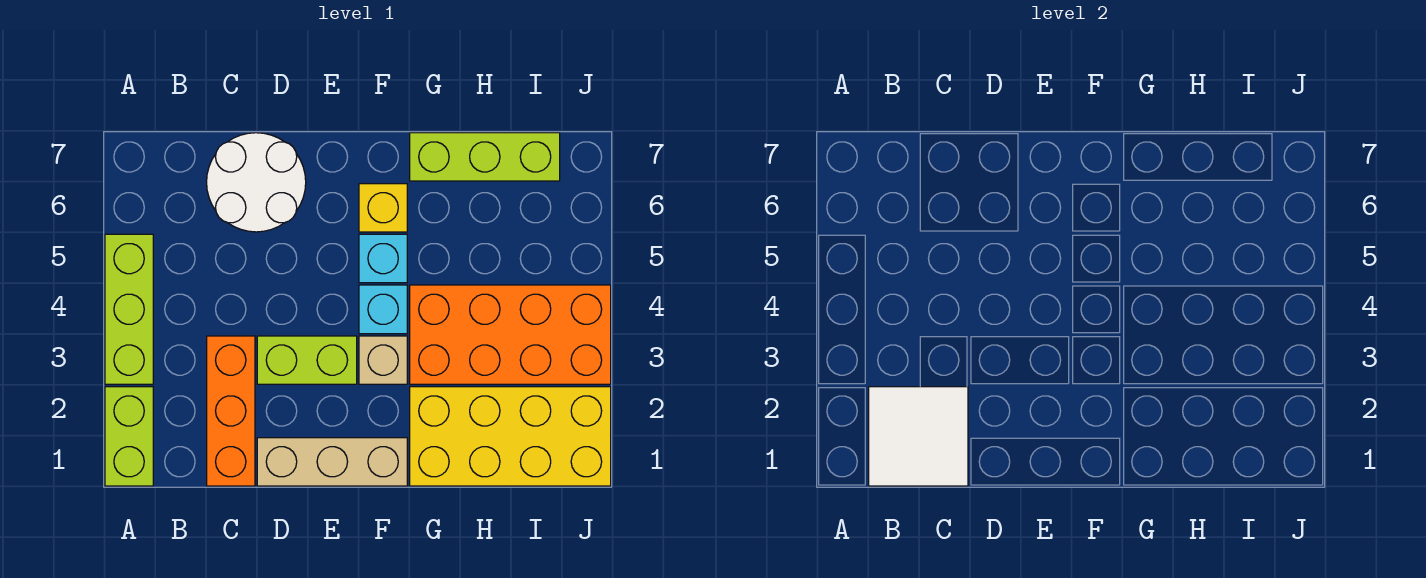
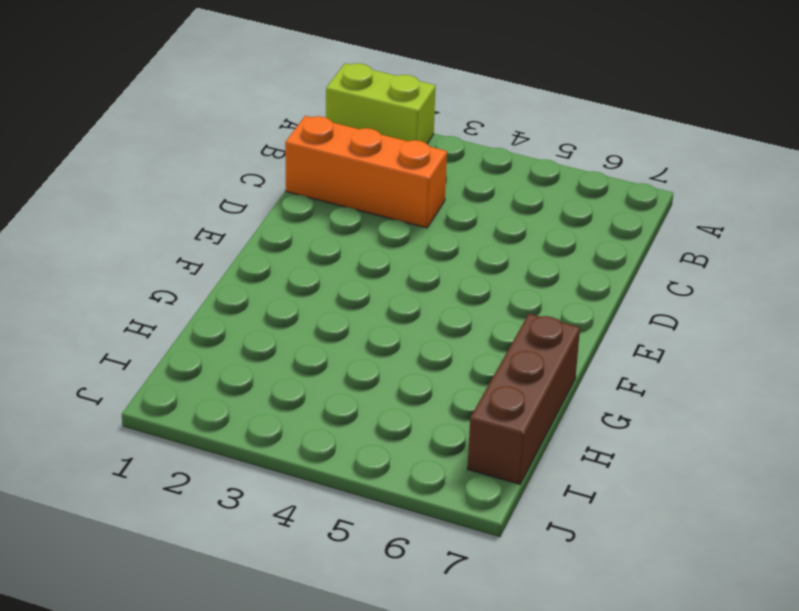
brown 1x3 brick [467,314,580,484] -> lime 1x3 brick [410,133,560,181]
none -> lime 1x3 brick [105,234,153,384]
none -> white 2x2 round brick [207,133,306,232]
none -> tan 1x3 brick [257,438,407,486]

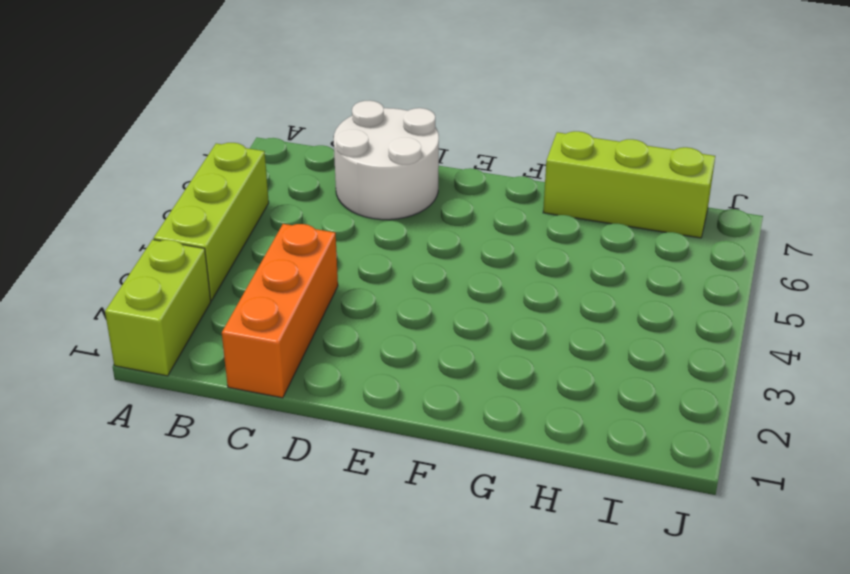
none -> tan 1x3 brick [257,438,407,486]
none -> lime 1x2 brick [257,336,357,384]
none -> tan 1x1 brick [359,336,407,384]

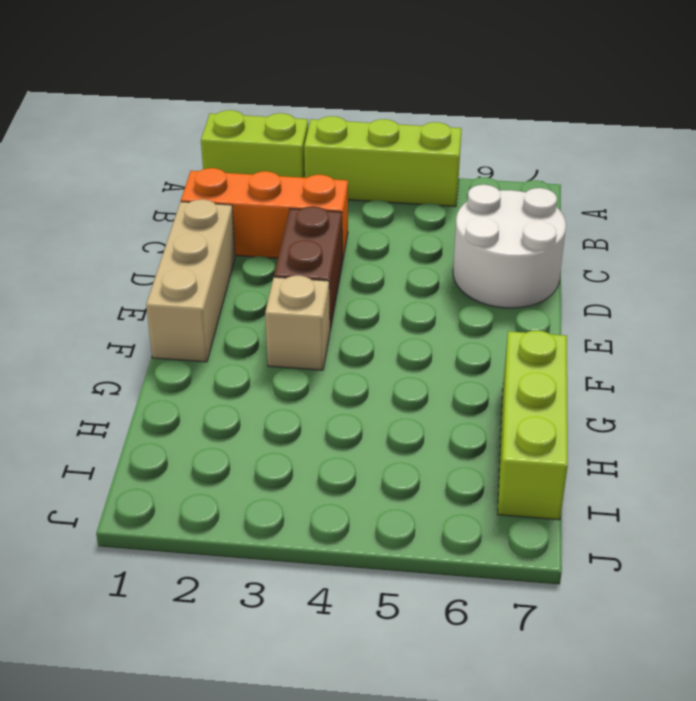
brown 1x2 brick [274,206,342,330] -> lime 1x2 brick [257,336,357,384]
none -> cyan 1x1 brick [359,285,407,334]
none -> cyan 1x1 brick [359,234,407,283]
none -> yellow 1x1 brick [359,184,407,232]

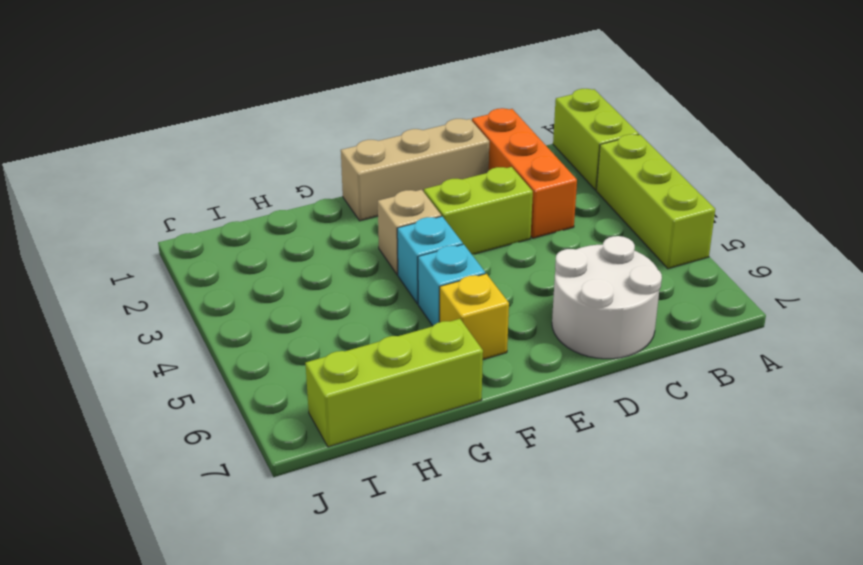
none -> yellow 2x4 brick [410,387,611,486]
none -> orange 2x4 brick [410,285,611,384]
none -> white 2x2 tile [869,387,968,486]

